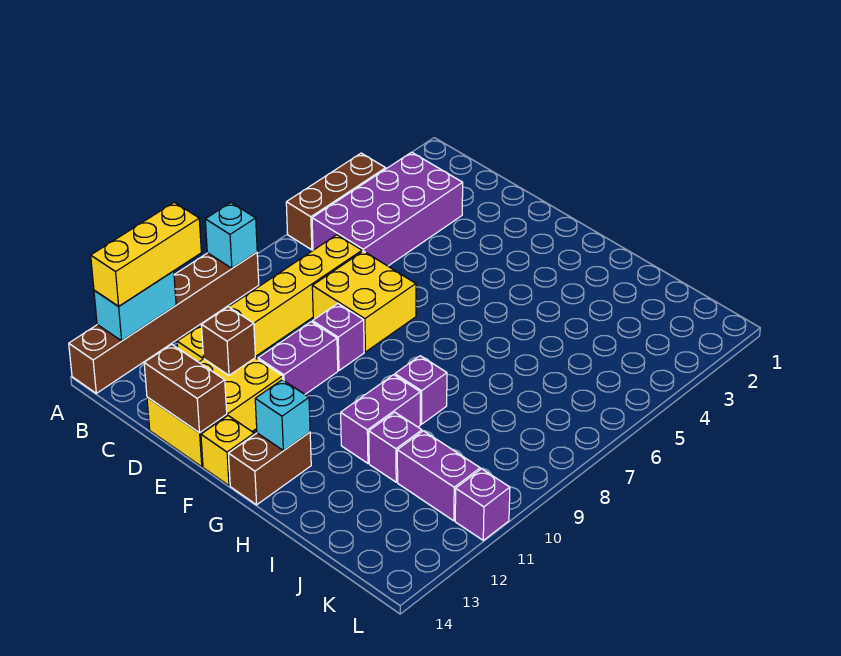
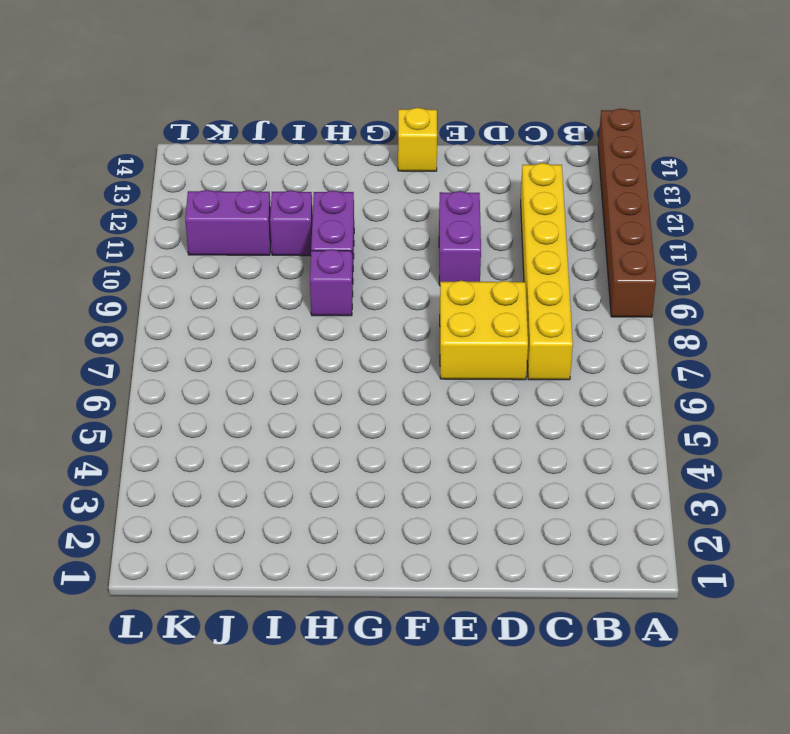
none -> brown 1x3 brick [286,153,386,250]
none -> purple 2x4 brick [312,152,463,266]
none -> yellow 2x3 brick [147,358,283,467]

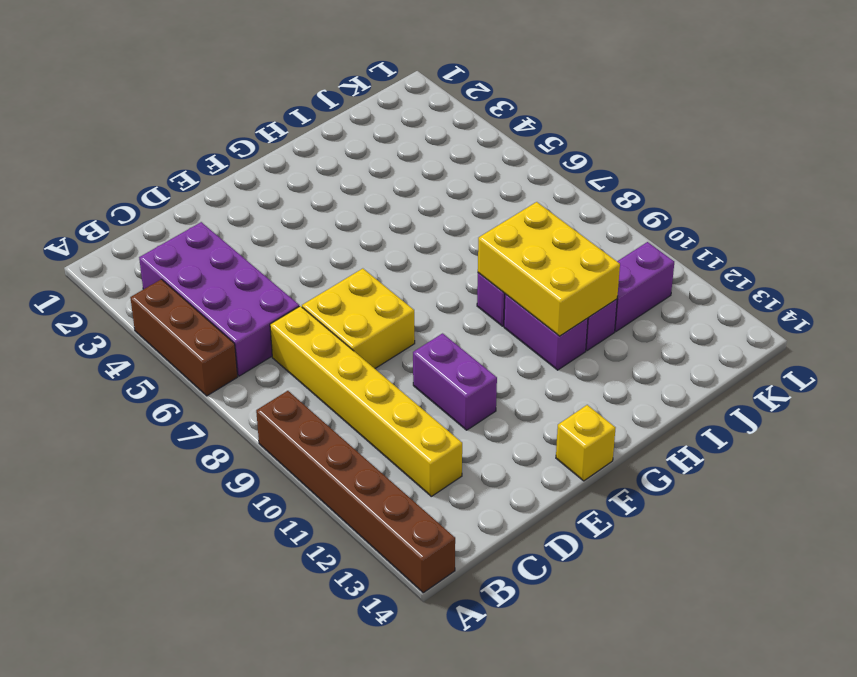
yellow 2x3 brick [478,202,620,336] -> yellow 2x3 brick moved to [147,358,283,467]
none -> purple 1x1 brick [313,304,364,370]
none -> brown 1x2 brick [228,432,311,505]
none -> purple 1x1 brick [455,469,510,540]

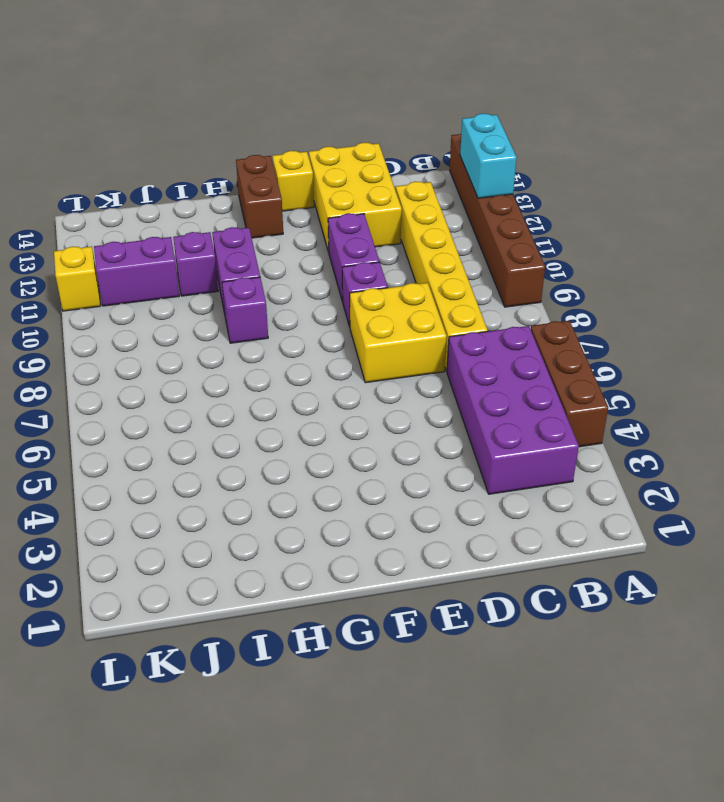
yellow 1x1 brick [54,247,100,311] -> purple 1x1 brick [455,469,510,540]
none -> cyan 1x1 brick [205,203,257,268]
none -> brown 1x1 brick [201,307,255,375]
none -> brown 1x2 brick [144,344,227,433]

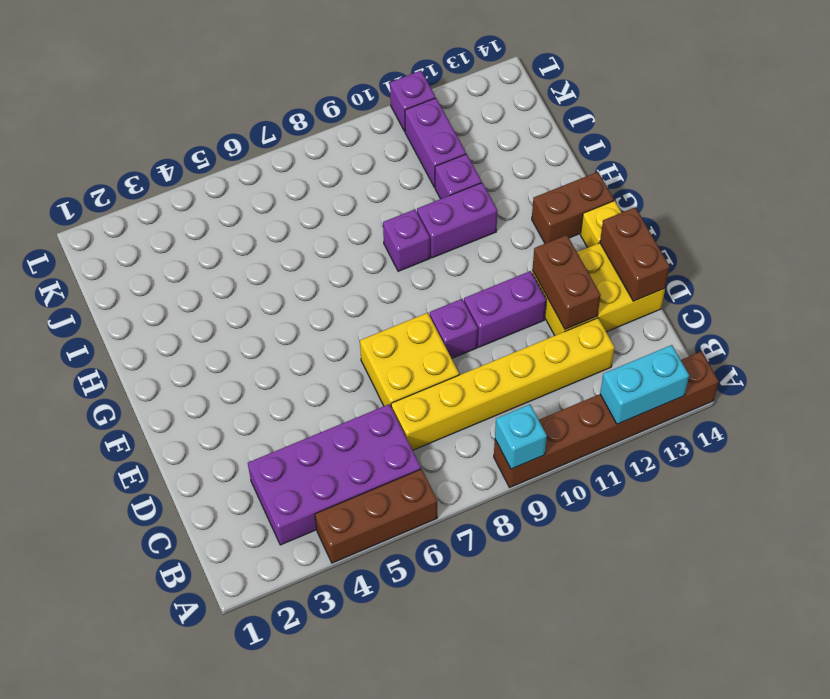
brown 1x2 brick [532,235,601,329] -> brown 1x1 brick [201,307,255,375]
none -> cyan 1x1 brick [255,380,310,451]
none -> yellow 1x3 brick [91,202,201,306]

